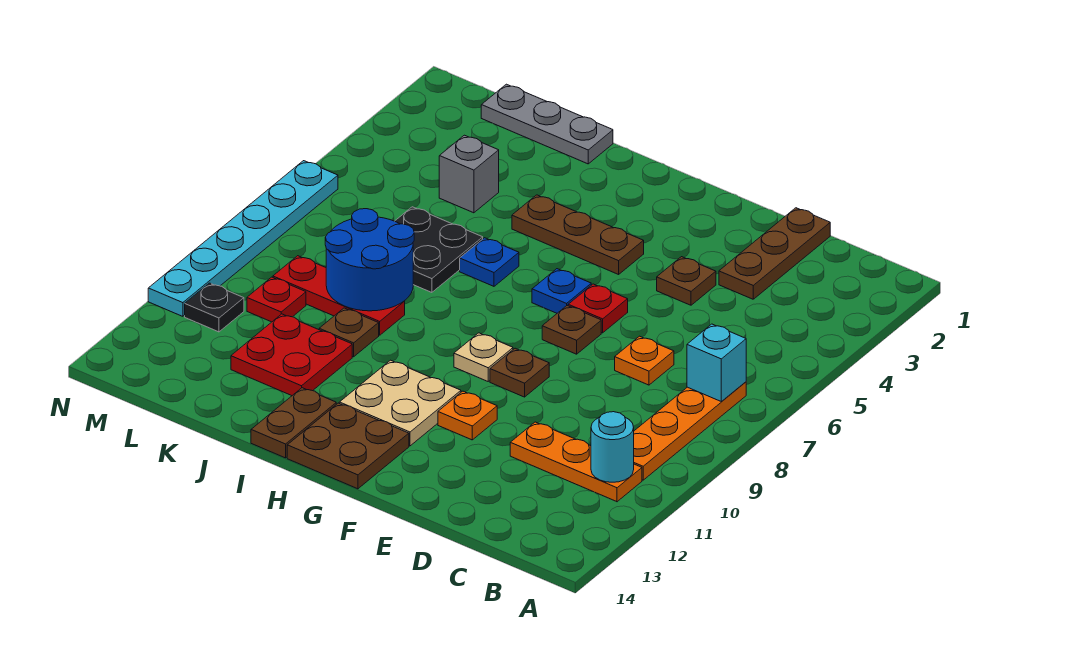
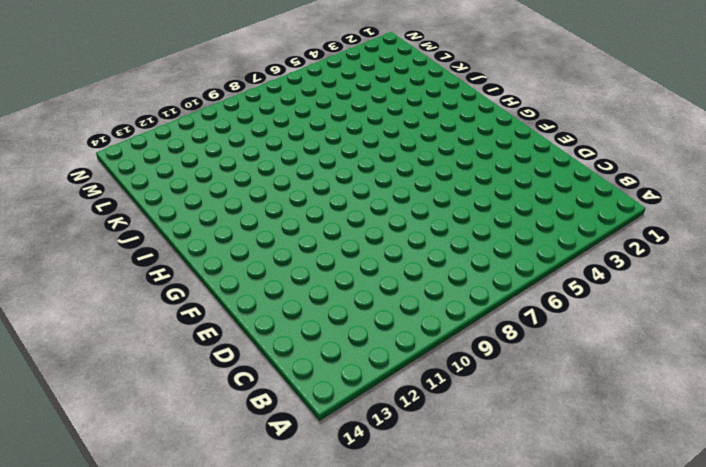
none -> orange 1x4 plate [634,382,746,480]
none -> orange 1x3 plate [510,422,642,502]
none -> brown 1x3 plate [719,208,830,299]

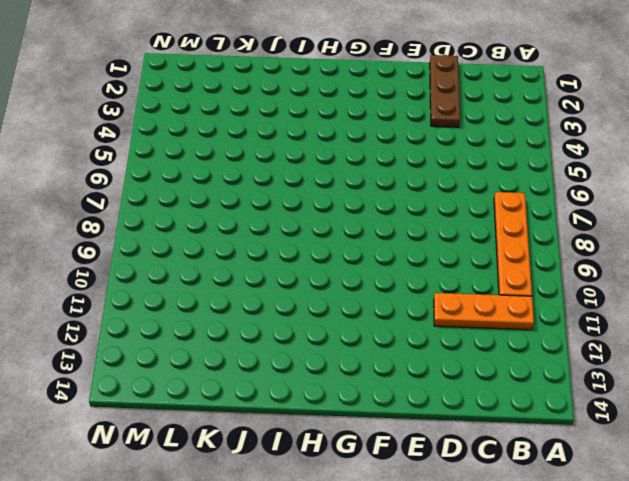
none -> orange 1x1 plate [615,336,674,385]
none -> brown 1x1 plate [657,257,716,305]
none -> red 1x1 plate [568,284,628,333]

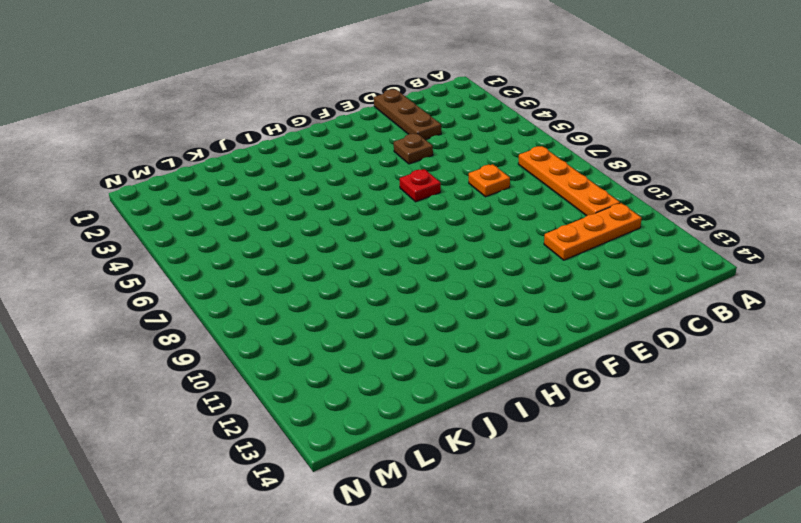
none -> brown 1x1 plate [542,306,601,354]
none -> brown 1x1 plate [490,348,549,397]
none -> orange 1x1 plate [438,391,497,440]

